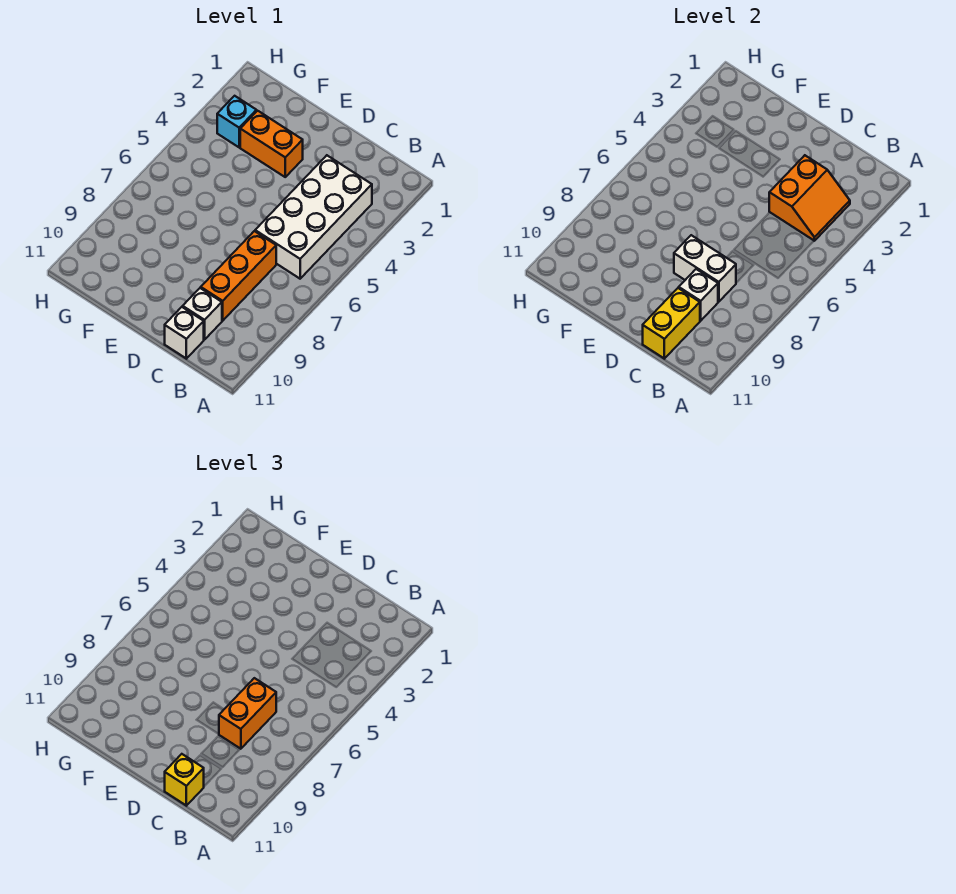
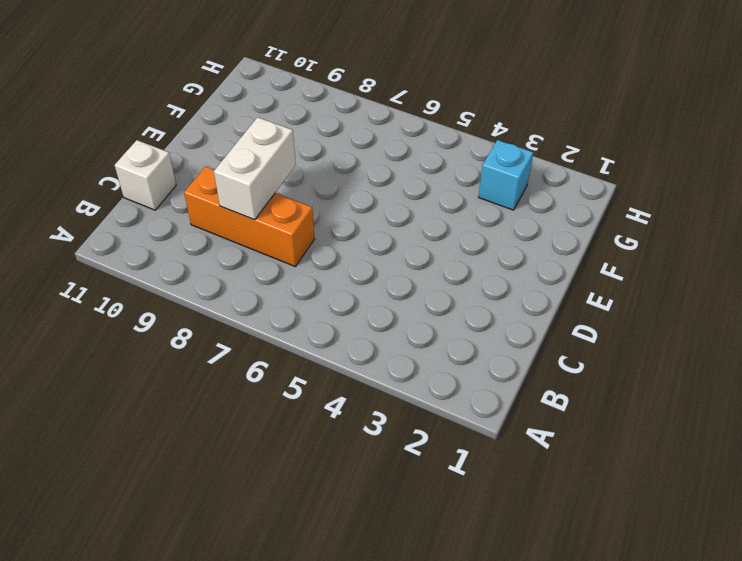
none -> white 2x4 brick [255,155,372,279]
none -> white 1x1 brick [183,288,222,340]
none -> orange 1x2 brick [240,111,303,177]

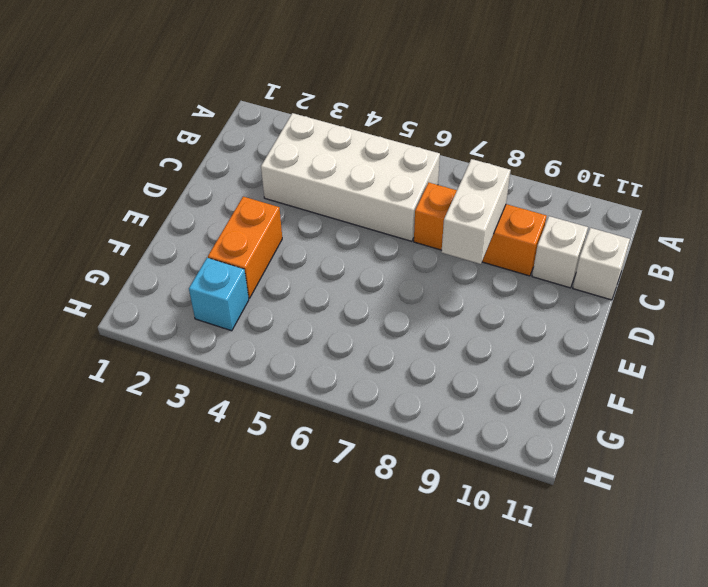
none -> orange 2x2 slope [769,155,850,241]
none -> white 1x1 brick [679,269,718,321]
none -> yellow 1x2 brick [643,288,700,359]

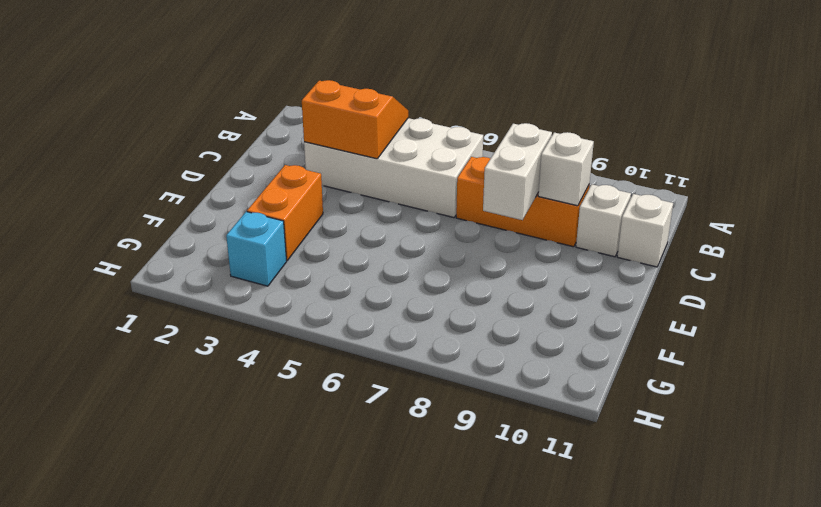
none -> yellow 1x2 brick [643,288,700,359]
none -> orange 1x2 brick [219,678,276,749]
none -> yellow 1x1 brick [165,754,204,806]

